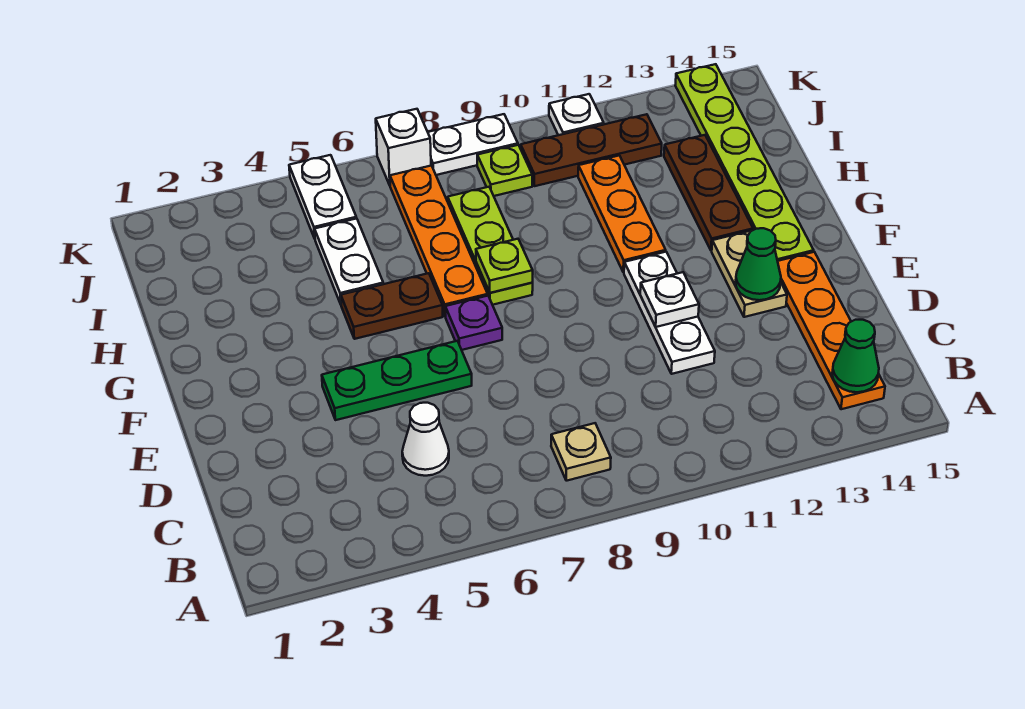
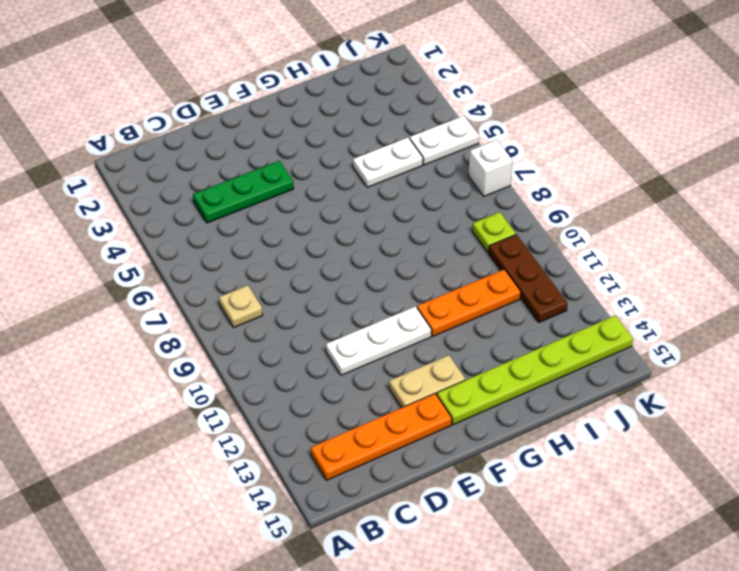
green 1x3 plate [193,161,293,223] -> green 1x3 plate turned to [322,341,472,420]
none -> white 1x1 cone [402,403,449,476]
none -> purple 1x1 plate [445,296,502,350]
none -> brown 1x2 plate [341,273,443,339]

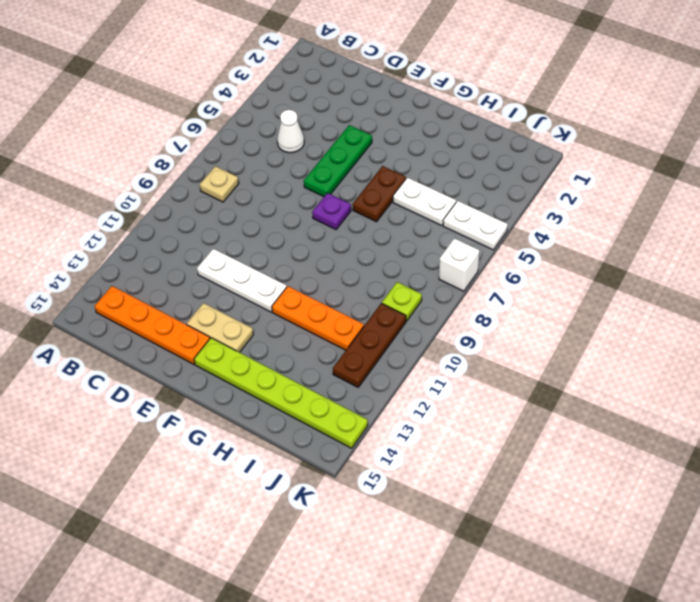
none -> orange 1x4 plate [390,166,488,317]
none -> lime 1x3 plate [448,187,533,305]
none -> brown 1x3 plate [664,135,753,251]

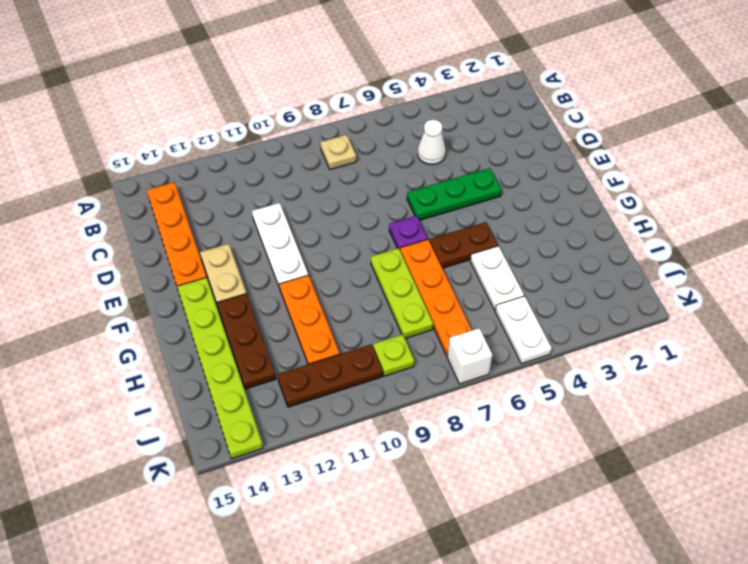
none -> white 1x2 plate [428,114,518,175]
none -> white 1x1 plate [549,94,604,135]
none -> green 1x1 cone [832,320,879,392]

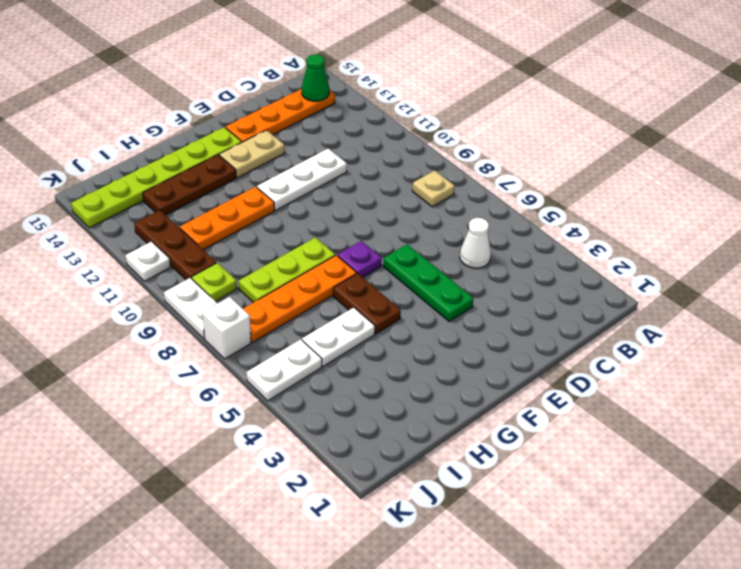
none -> white 1x1 plate [640,272,699,327]
none -> green 1x1 cone [736,228,781,300]
none -> lime 1x1 plate [476,239,533,293]

